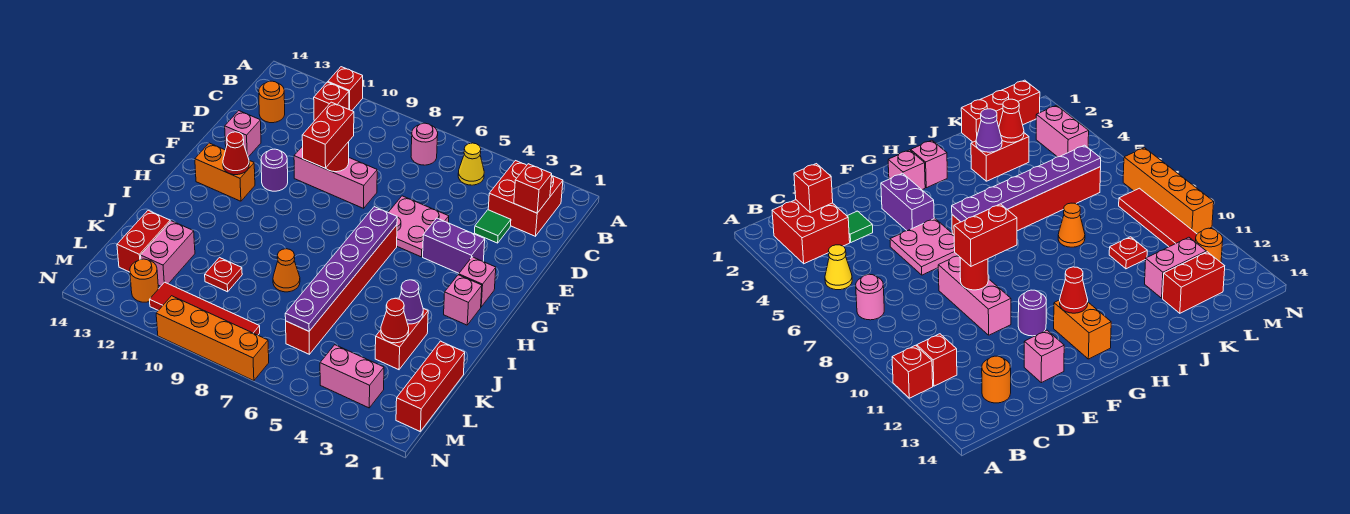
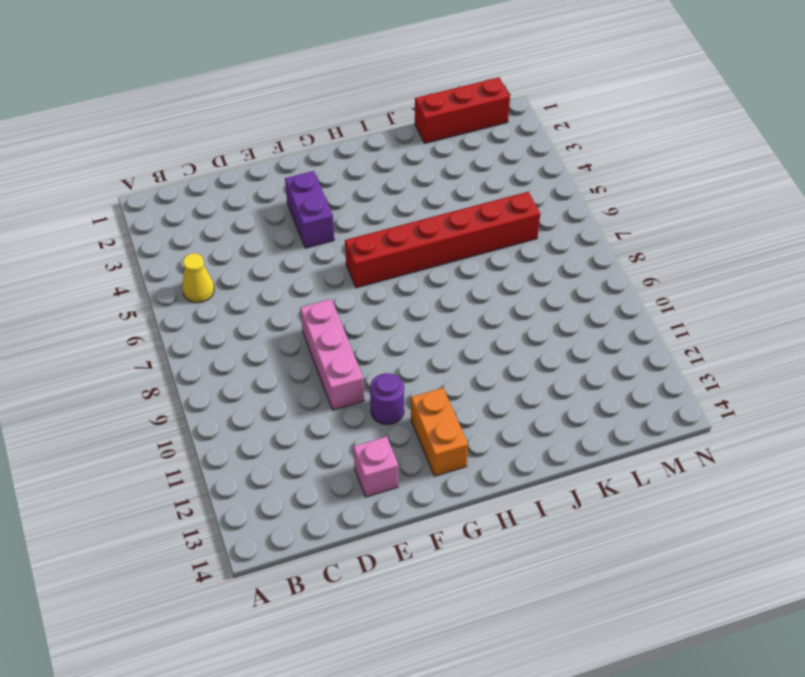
none -> red 1x1 brick [328,67,363,111]
none -> red 2x2 brick [488,161,563,236]
none -> pink 1x1 round brick [411,123,438,165]
none -> red 1x1 brick [314,82,349,120]

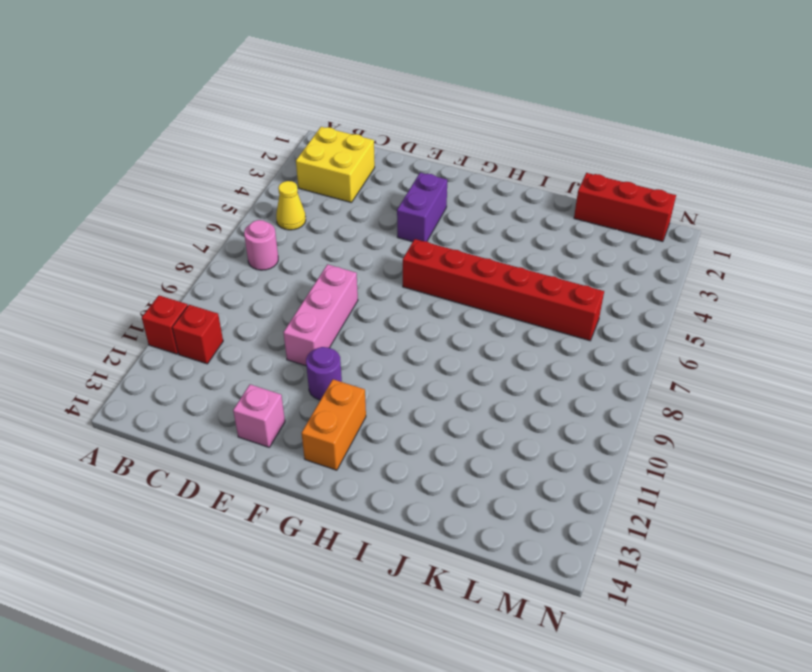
yellow 2x2 brick [296,127,375,203] -> red 2x2 brick [488,161,563,236]
none -> orange 1x1 round brick [259,81,285,123]
none -> green 1x1 tile [475,210,511,243]
none -> pink 2x2 plate [388,196,449,257]
none -> pink 1x1 brick [459,257,496,307]

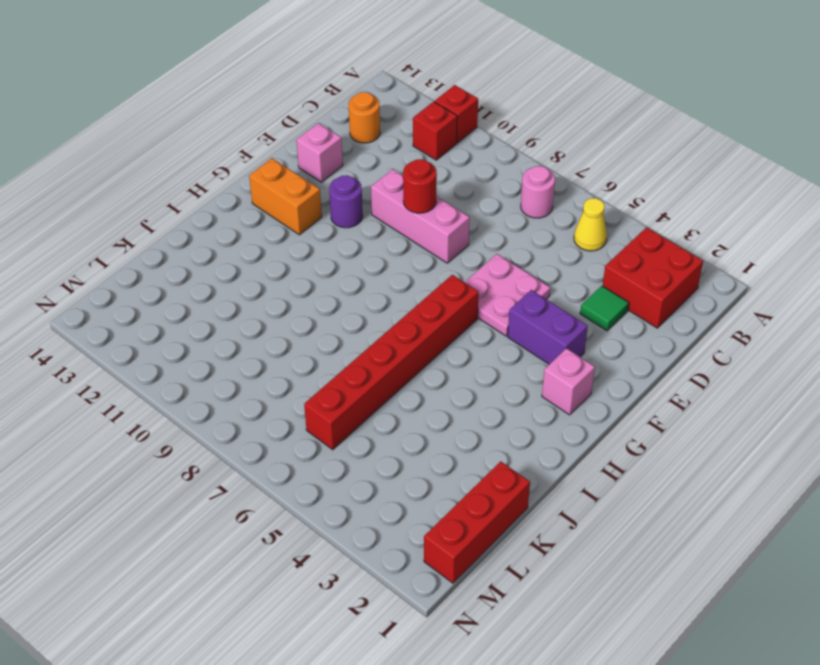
none -> pink 1x1 brick [444,275,482,325]
none -> red 1x2 brick [375,309,428,370]
none -> orange 1x1 cone [273,249,300,292]
none -> red 1x1 plate [205,258,242,292]

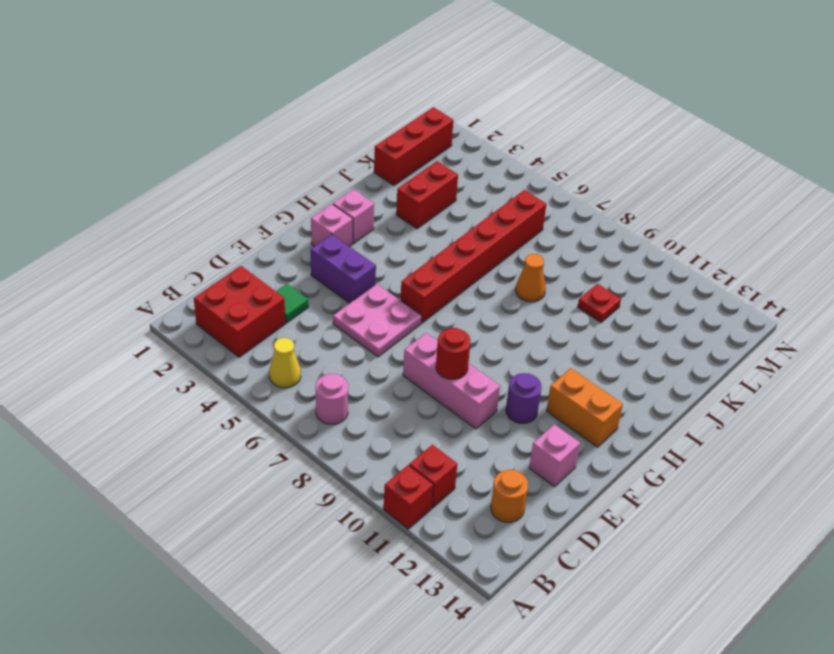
none -> pink 1x2 brick [141,221,195,286]
none -> red 1x2 brick [117,210,170,272]
none -> pink 1x2 brick [320,345,384,408]
none -> red 1x4 tile [150,282,260,335]

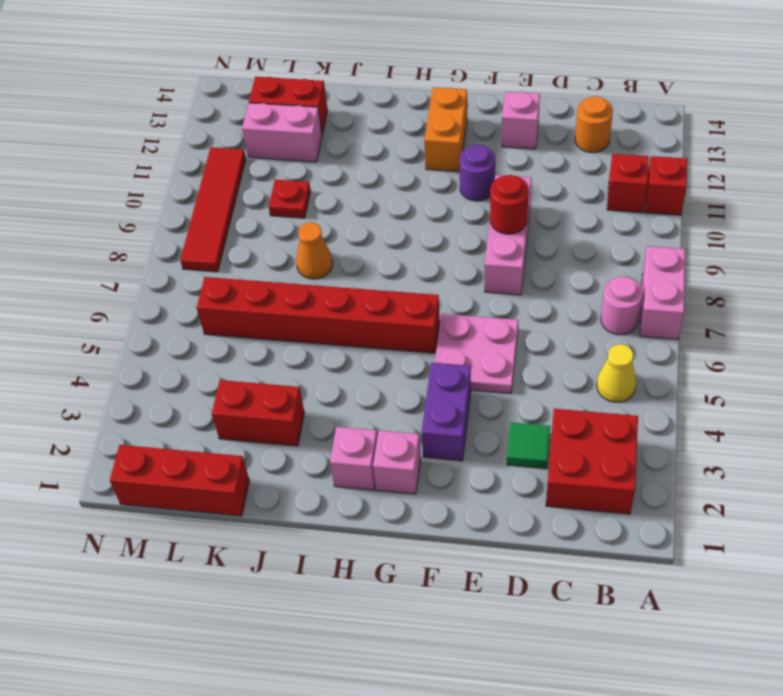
pink 1x2 brick [640,246,685,339] -> pink 1x2 brick moved to [320,345,384,408]
none -> orange 1x1 round brick [130,259,158,302]
none -> orange 1x4 brick [156,296,269,381]
none -> red 1x1 brick [514,164,552,213]
none -> purple 1x6 plate [285,207,397,331]

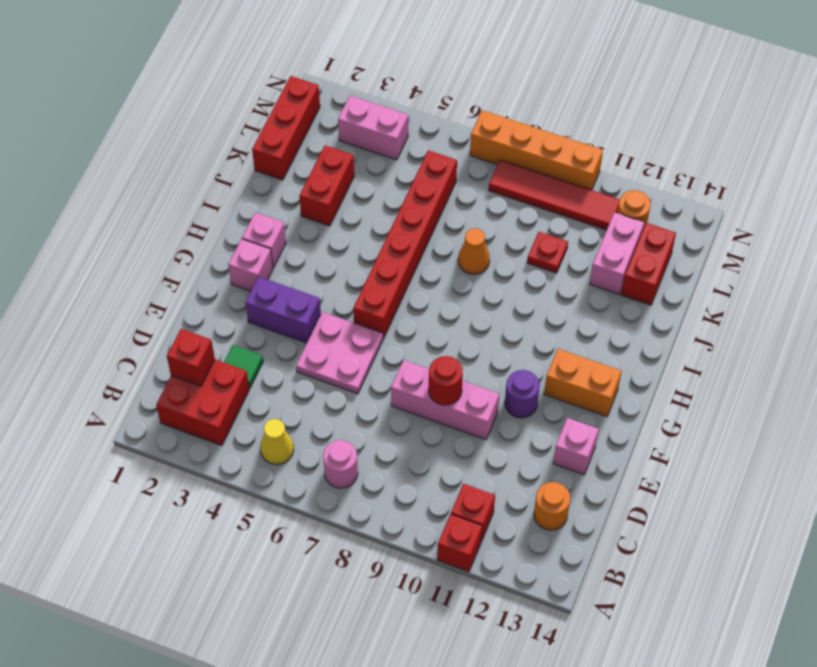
none -> purple 1x6 plate [285,207,397,331]
none -> red 1x1 cone [223,132,249,175]
none -> purple 1x1 cone [399,280,423,324]
none -> red 1x1 cone [381,298,409,343]

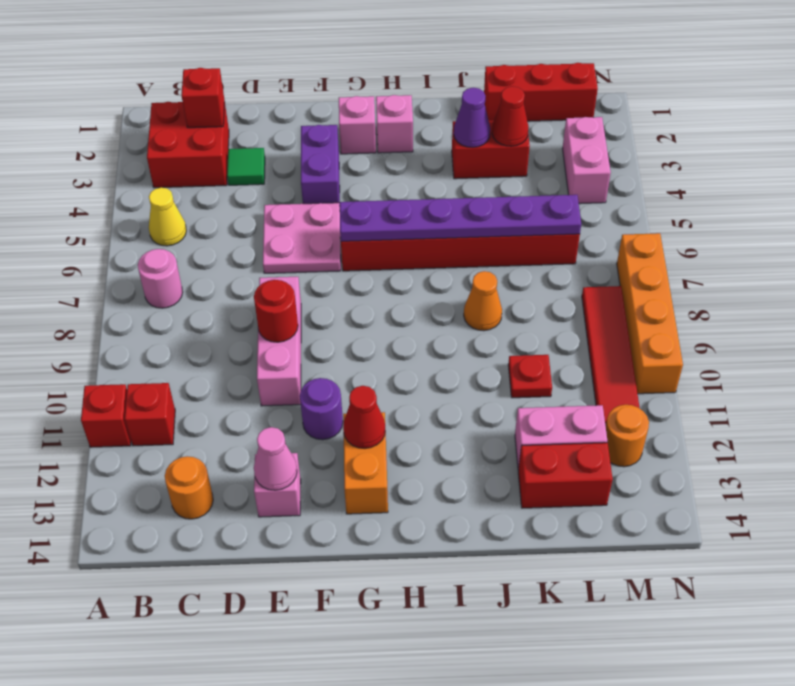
pink 1x1 cone [254,427,297,490] -> none
none -> red 1x2 brick [302,102,354,168]

